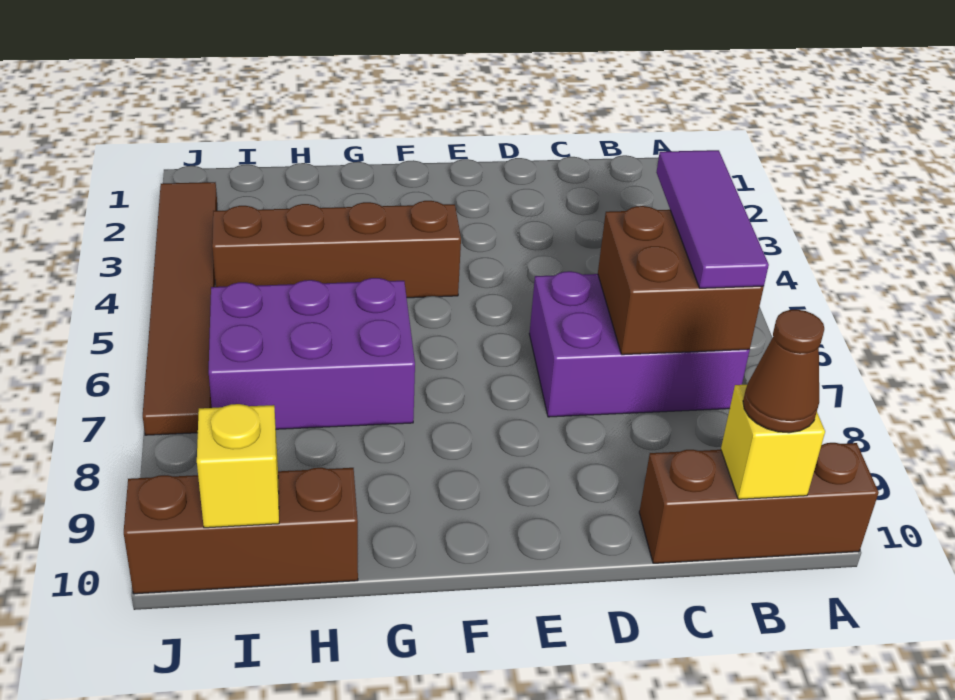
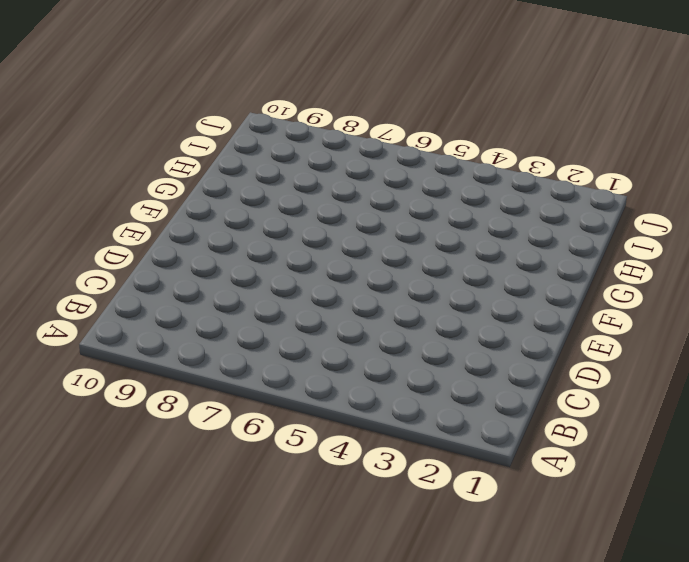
none -> brown 1x3 brick [639,443,879,563]
none -> purple 2x3 brick [529,271,750,417]

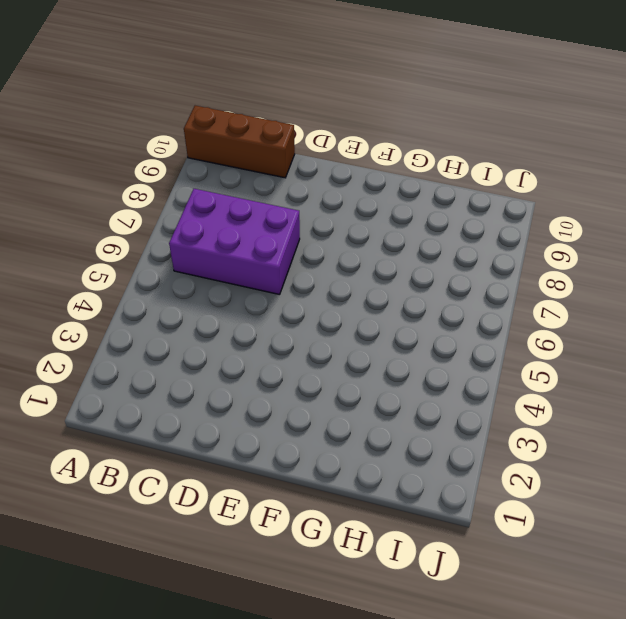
none -> brown 1x4 brick [212,201,461,298]
none -> purple 2x3 brick [209,278,415,429]

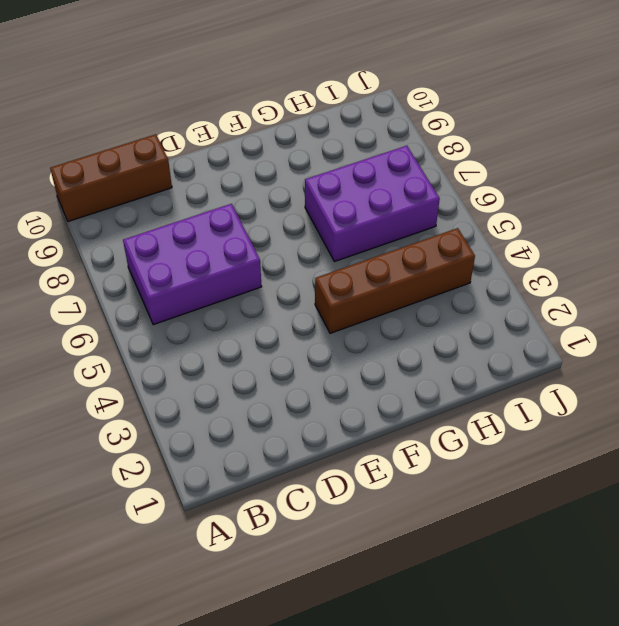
none -> brown 1x3 brick [124,468,358,594]
none -> brown 1x6 tile [143,182,217,435]

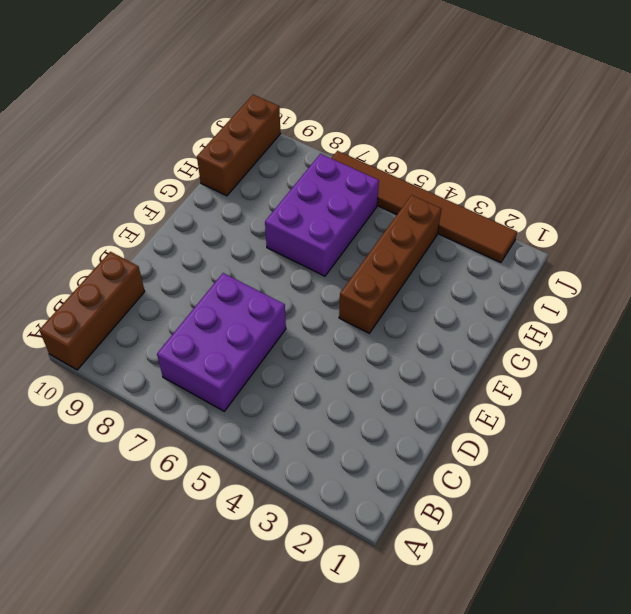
none -> brown 2x2 brick [598,206,764,355]
none -> yellow 1x1 brick [721,385,825,499]

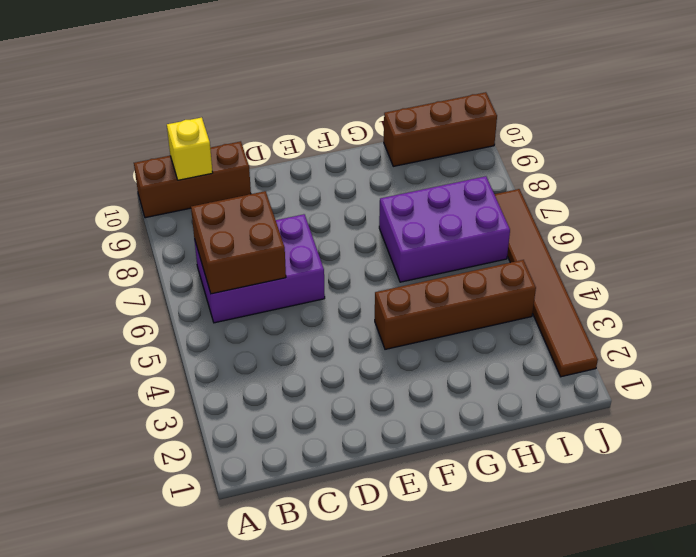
none -> yellow 1x1 brick [197,404,279,528]
none -> purple 1x3 tile [656,150,769,288]

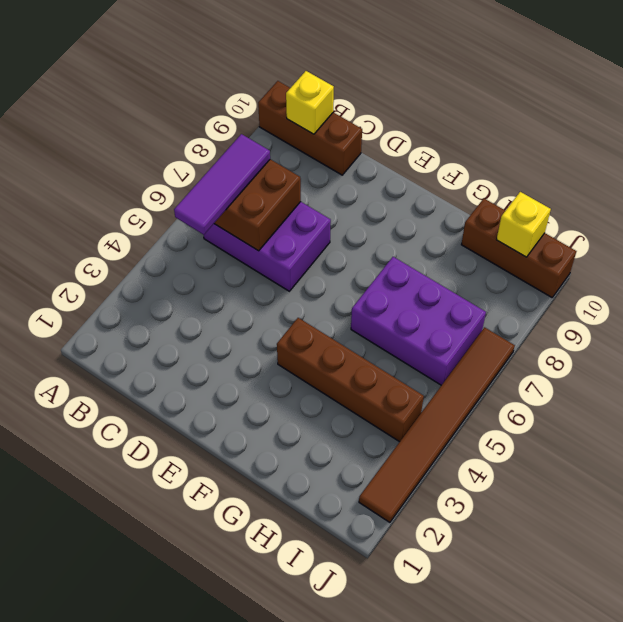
none -> brown 1x1 cone [743,310,824,433]

